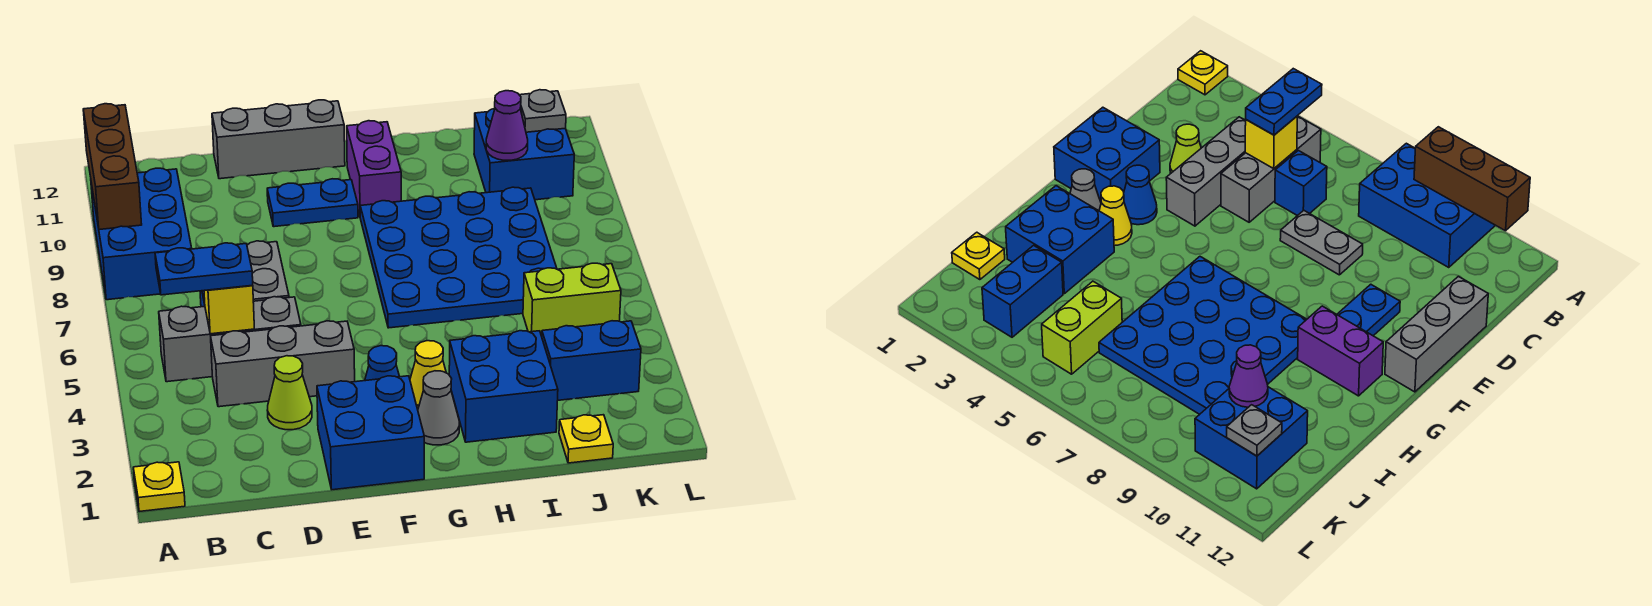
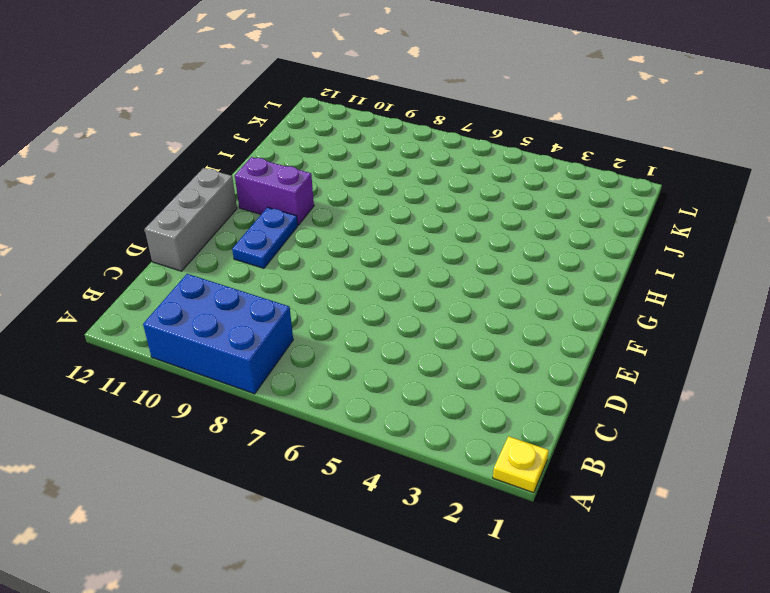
none -> grey 1x3 brick [159,297,301,382]
none -> grey 1x3 brick [211,321,355,407]
none -> blue 1x1 brick [1275,151,1327,216]

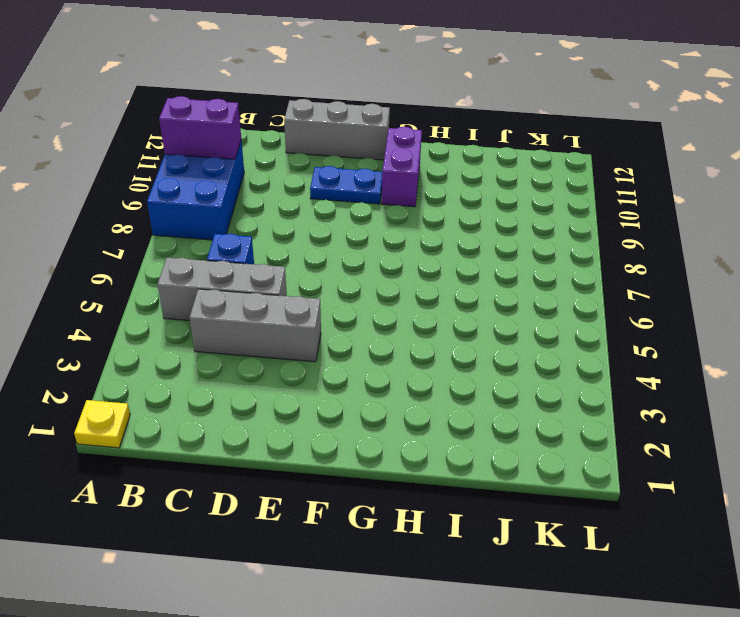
purple 1x2 brick [159,96,241,159] -> brown 1x3 brick [83,104,142,230]
none -> lime 1x1 cone [267,356,312,430]
none -> grey 1x2 plate [247,241,289,301]
none -> blue 2x2 brick [317,376,424,490]

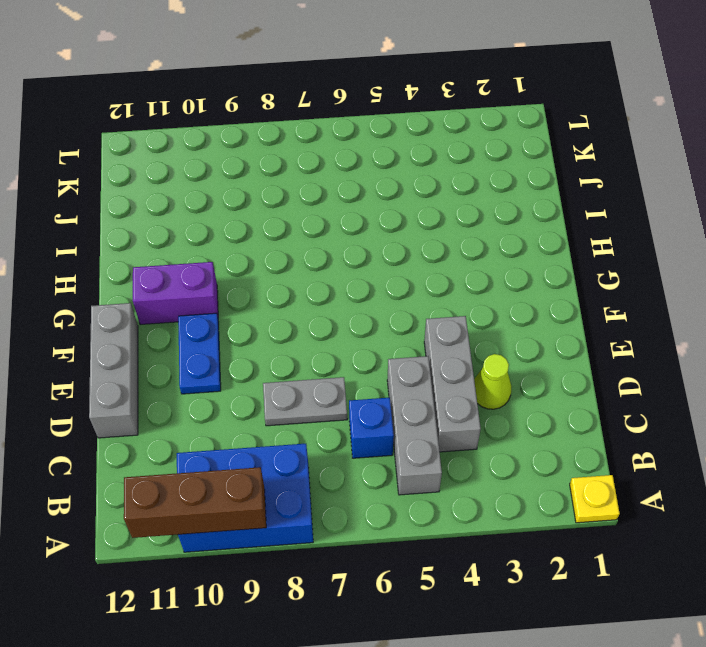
none -> blue 2x2 brick [317,376,424,490]
none -> blue 1x1 cone [365,346,400,381]
none -> grey 1x1 cone [418,371,459,445]

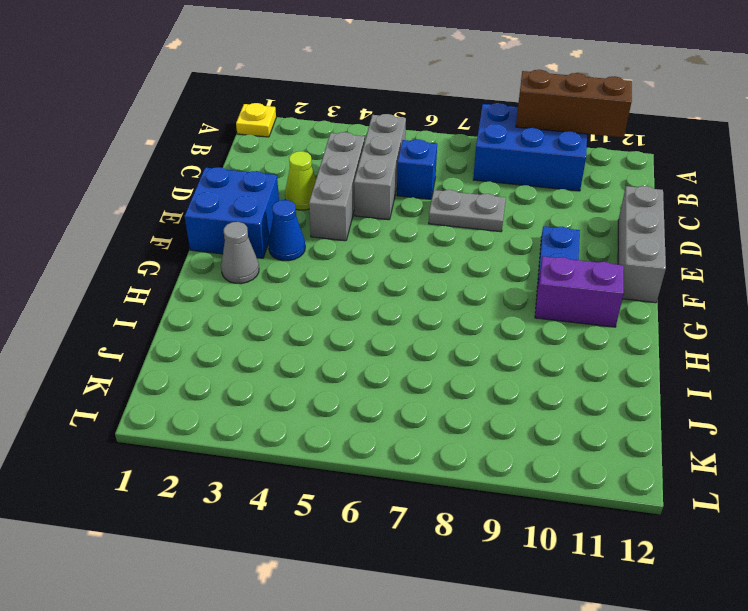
none -> yellow 1x1 cone [410,341,446,409]
none -> blue 4x4 plate [360,187,557,328]
none -> blue 2x2 brick [449,331,558,442]

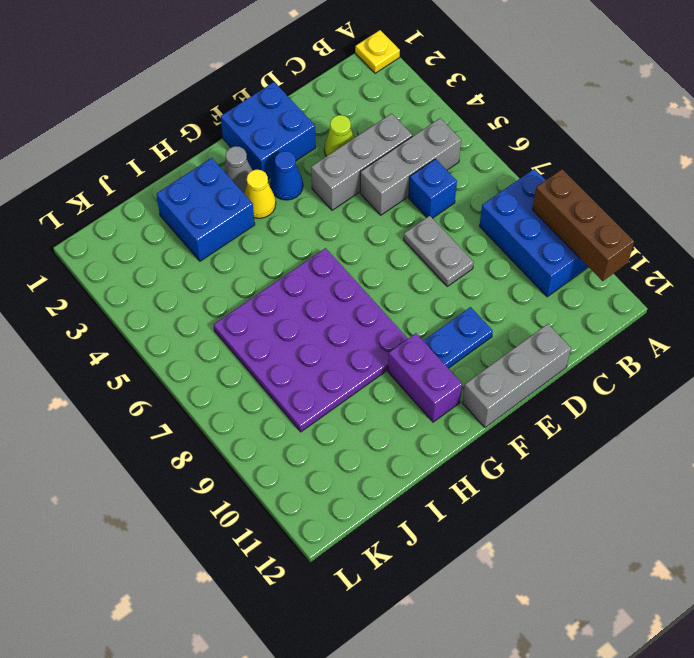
purple 4x4 plate [213,248,408,432] -> blue 4x4 plate [360,187,557,328]
none -> yellow 1x1 plate [559,415,613,463]
none -> blue 1x2 brick [542,321,641,400]
none -> lime 1x2 brick [523,263,621,336]

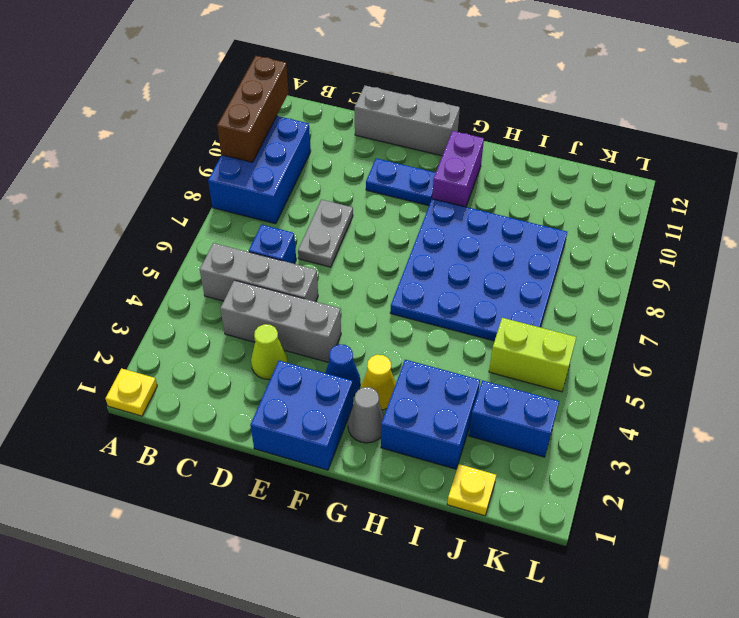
none -> blue 2x2 brick [474,109,574,200]
none -> yellow 1x1 brick [204,285,254,334]
none -> purple 1x1 cone [486,91,528,160]

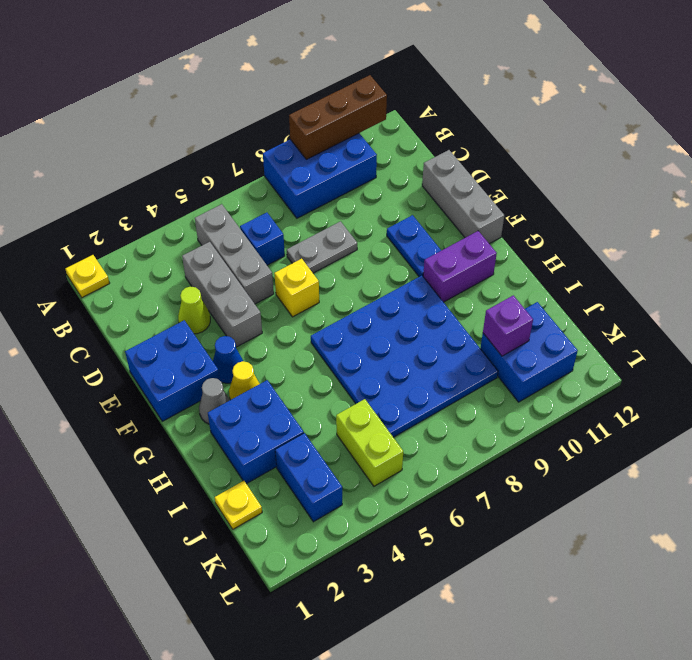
yellow 1x1 brick [274,259,319,317] -> yellow 1x1 brick moved to [204,285,254,334]
purple 1x1 brick [483,295,533,356] -> purple 1x1 cone [486,91,528,160]
none -> grey 1x1 plate [520,90,566,132]
none -> blue 1x2 plate [155,243,253,295]

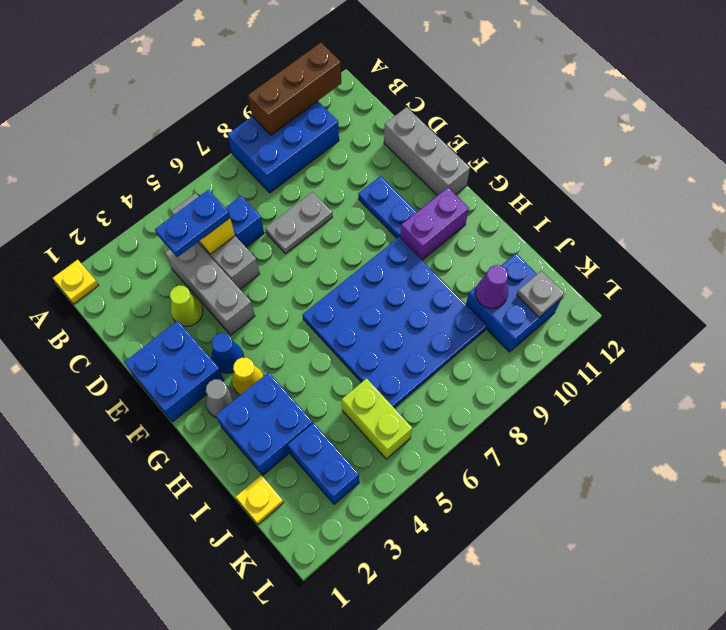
blue 1x2 plate [155,190,230,257] -> blue 1x2 plate turned to [155,243,253,295]

